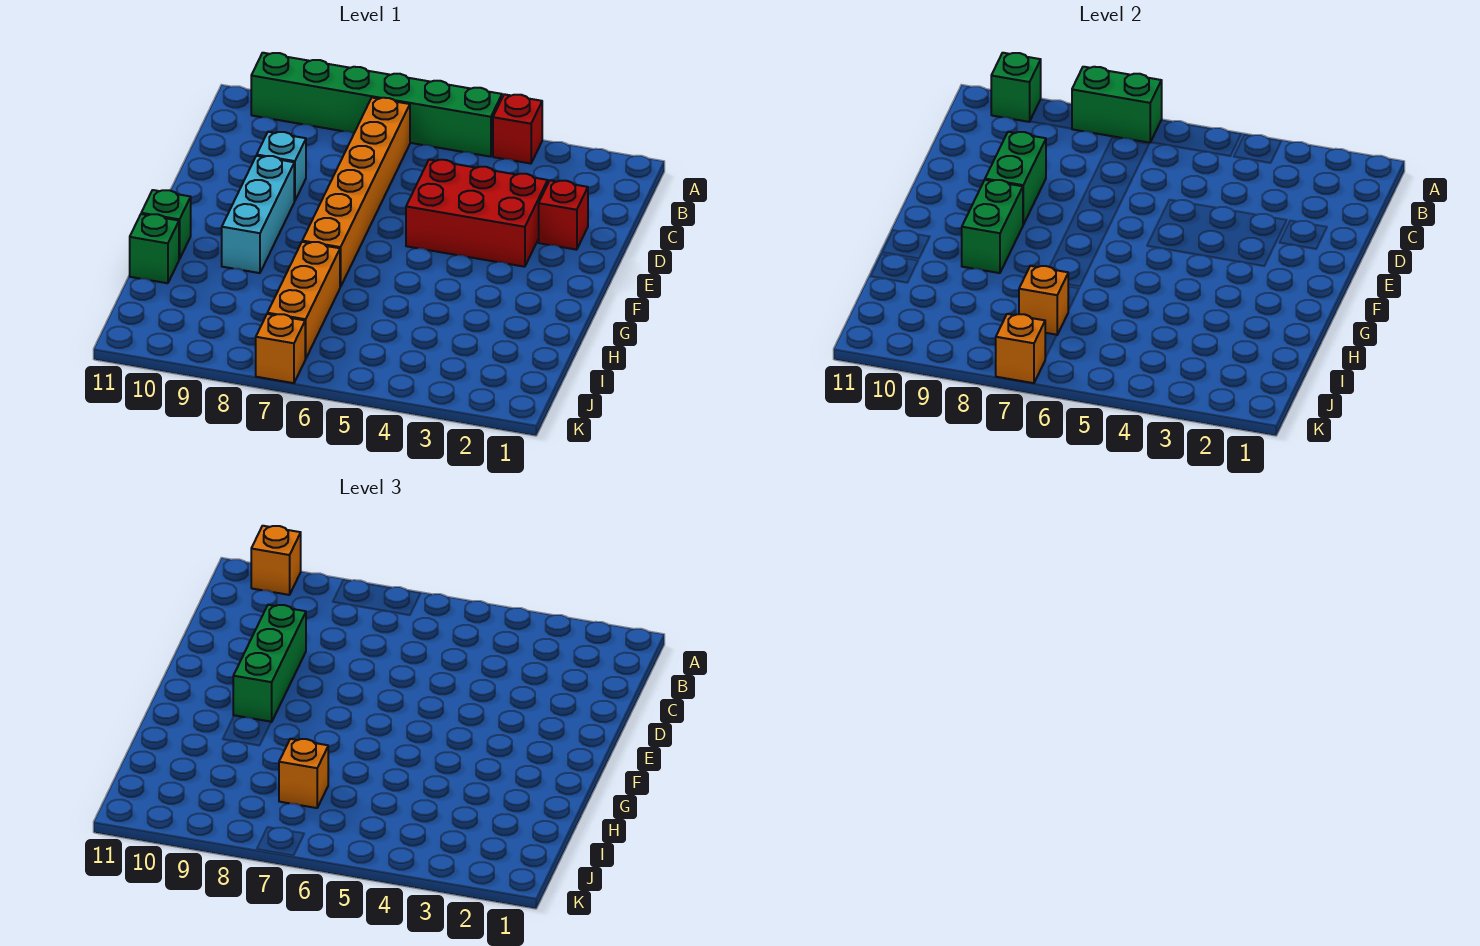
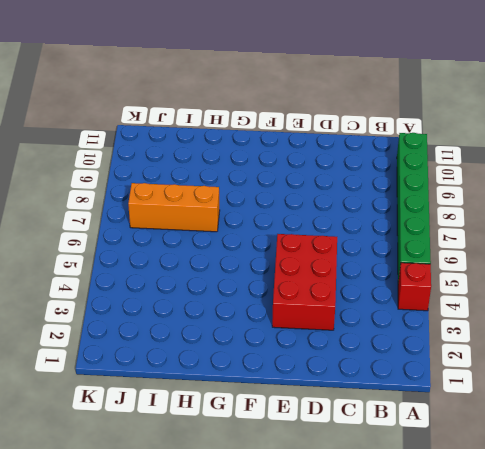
none -> orange 1x6 brick [302,98,410,287]
none -> red 1x1 brick [539,180,588,250]
none -> cyan 1x1 brick [257,132,306,201]

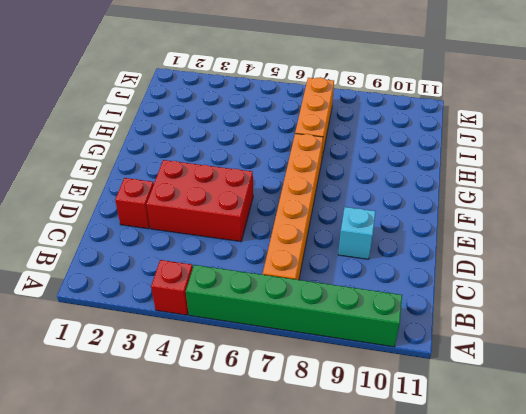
none -> cyan 1x3 brick [222,156,294,273]
none -> green 1x1 brick [141,190,191,259]
none -> green 1x1 brick [130,214,179,283]

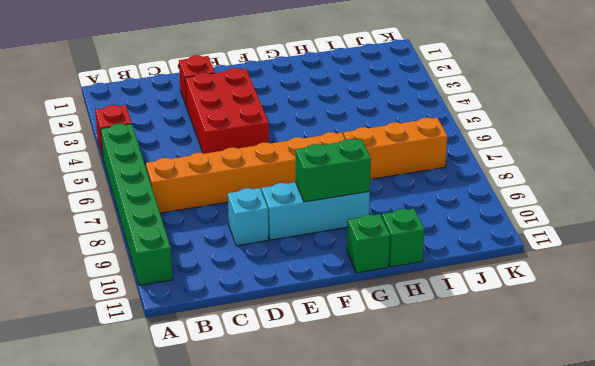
none -> orange 1x1 brick [256,314,305,383]
none -> green 1x2 brick [1072,67,1162,143]
none -> green 1x1 brick [991,53,1041,122]

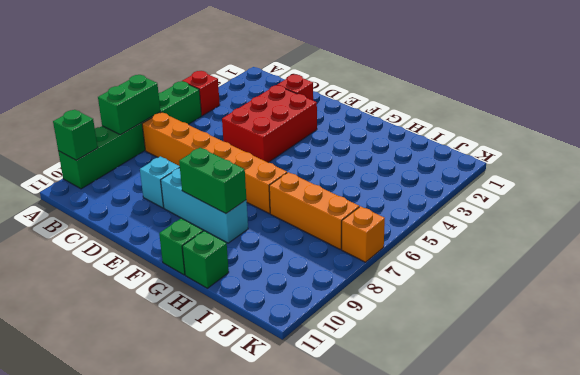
none -> green 1x2 brick [985,132,1046,225]
none -> orange 1x1 brick [1019,266,1069,335]
none -> orange 1x1 brick [996,314,1045,383]

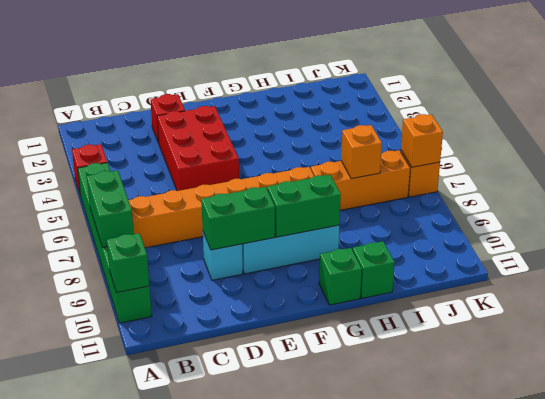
none -> orange 1x1 brick [251,526,301,595]
none -> green 1x3 brick [233,605,306,722]
none -> orange 1x1 brick [279,739,328,808]

